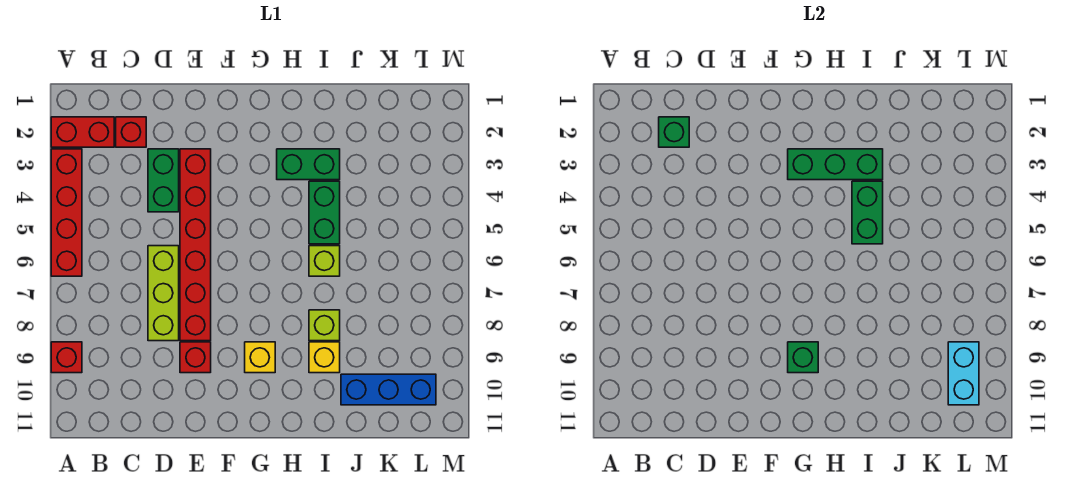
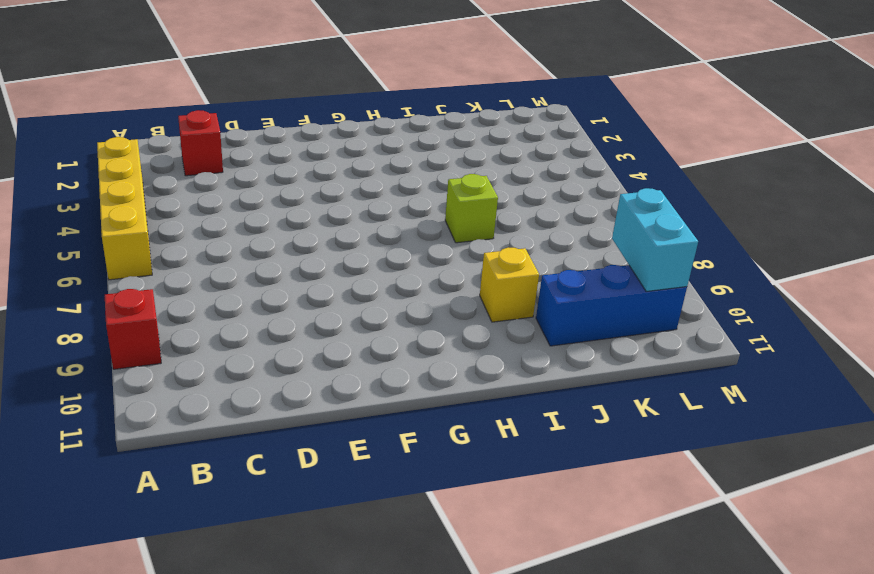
yellow 1x4 brick [97,137,152,280] -> red 1x4 brick [51,149,82,276]
none -> red 1x2 brick [51,117,114,147]
none -> green 1x2 brick [148,149,179,212]
none -> lime 1x3 brick [148,246,179,341]

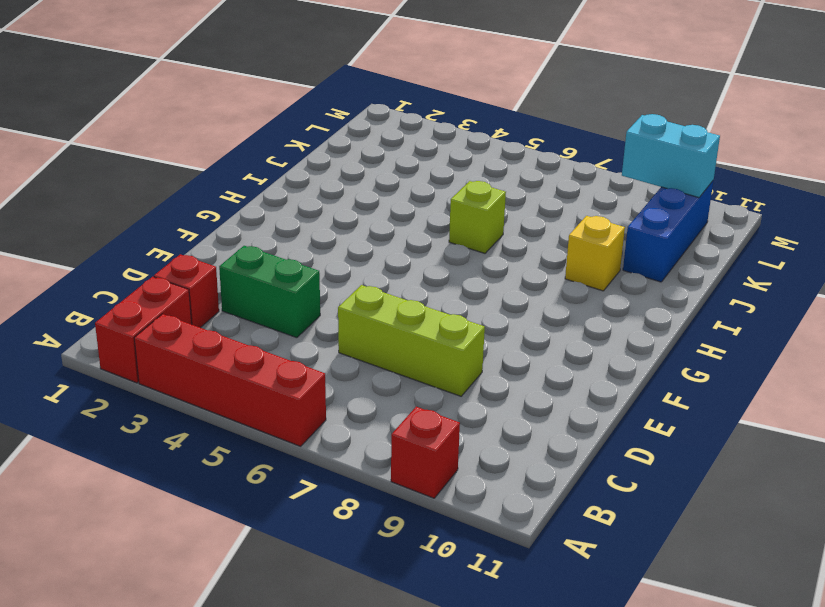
none -> red 1x6 brick [180,149,211,341]
none -> red 1x1 brick [180,342,211,373]
none -> yellow 1x1 brick [245,342,275,373]

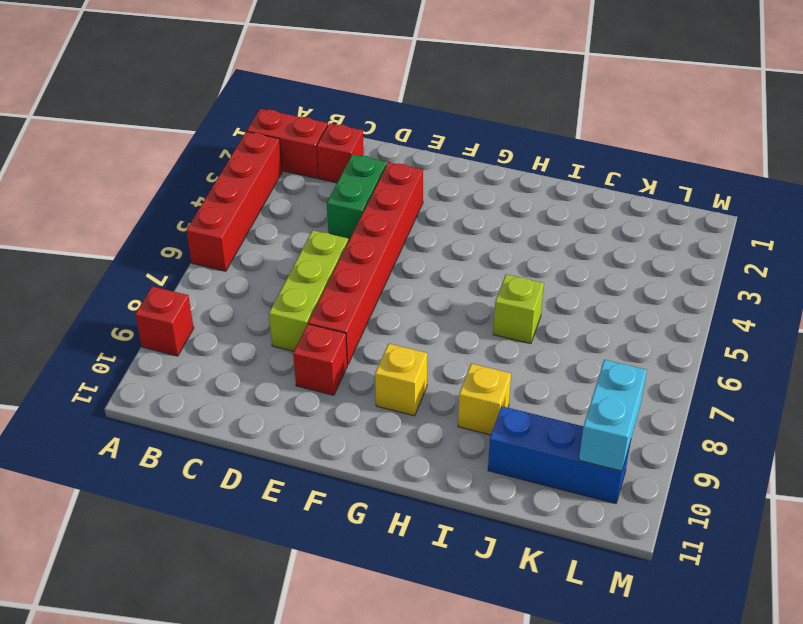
none -> green 1x2 brick [277,149,340,180]
none -> green 1x2 brick [309,181,340,244]
none -> lime 1x1 brick [309,310,340,341]

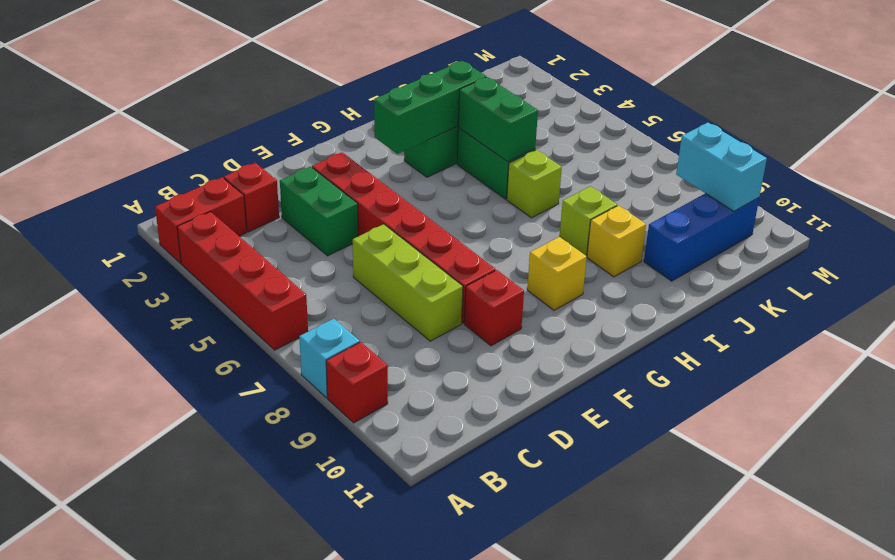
cyan 1x1 brick [299,318,360,398] -> none
none -> green 1x1 brick [659,117,689,147]
none -> green 1x1 brick [788,342,818,373]

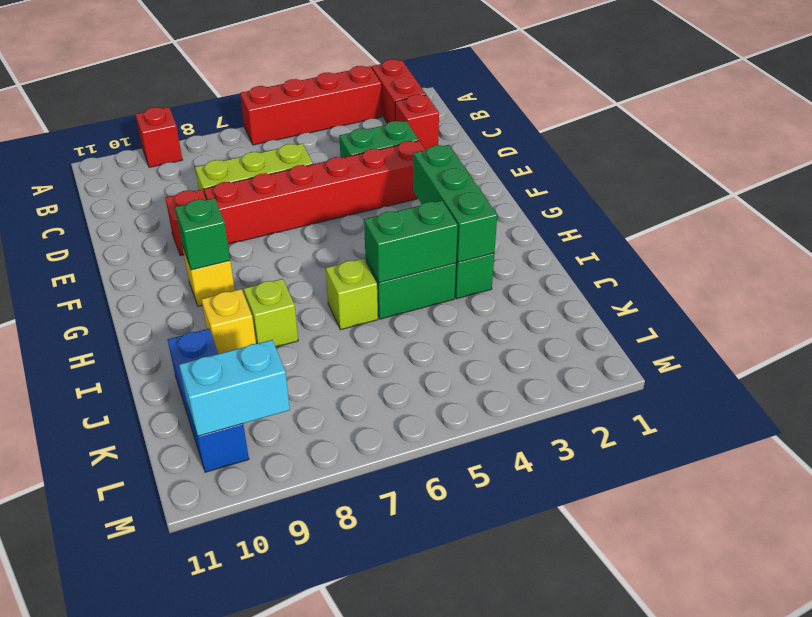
none -> green 1x1 brick [659,117,689,147]

